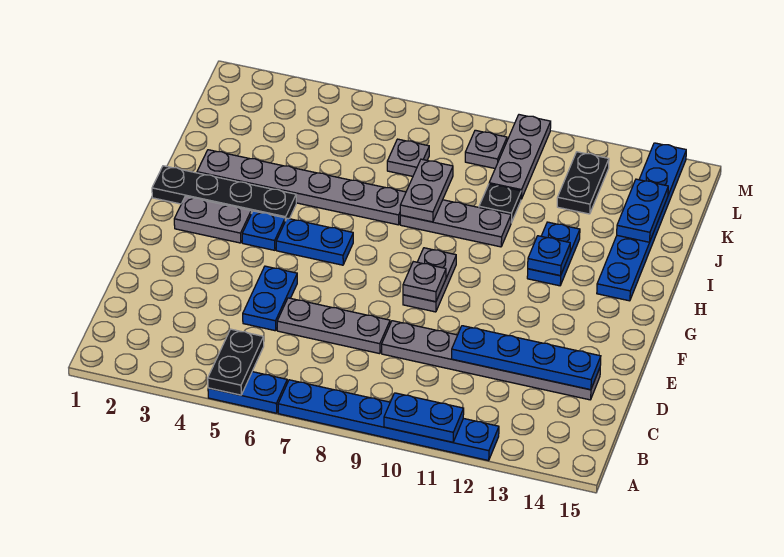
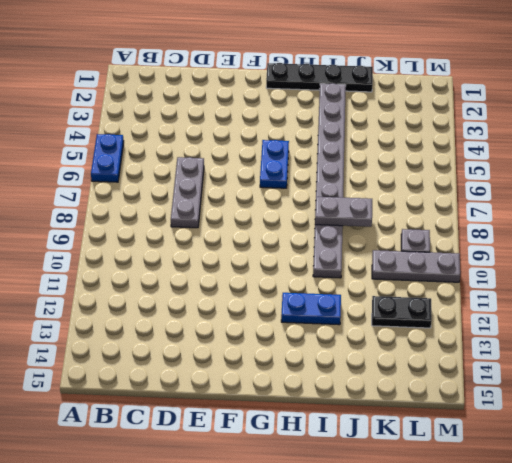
black 1x4 plate [266,63,373,92] -> black 1x4 plate turned to [152,166,296,221]
none -> blue 1x6 plate [278,380,499,461]
none -> blue 1x2 plate [243,266,297,331]
none -> grey 1x6 plate [382,321,600,400]

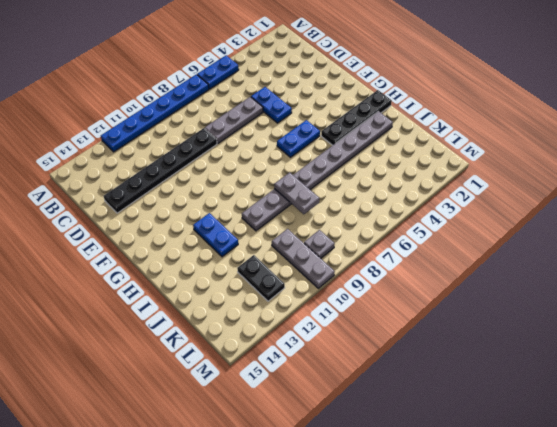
black 1x6 plate [104,128,217,213] -> grey 1x6 plate [382,321,600,400]
none -> grey 1x2 plate [403,248,456,312]
none -> grey 1x2 plate [174,196,251,243]
none -> blue 1x1 plate [242,211,285,250]

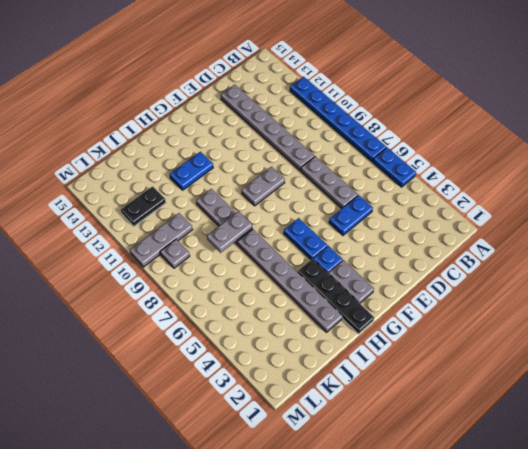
none -> blue 1x6 plate [597,143,686,301]
none -> black 1x1 plate [479,184,521,223]
none -> grey 1x1 plate [387,139,429,176]

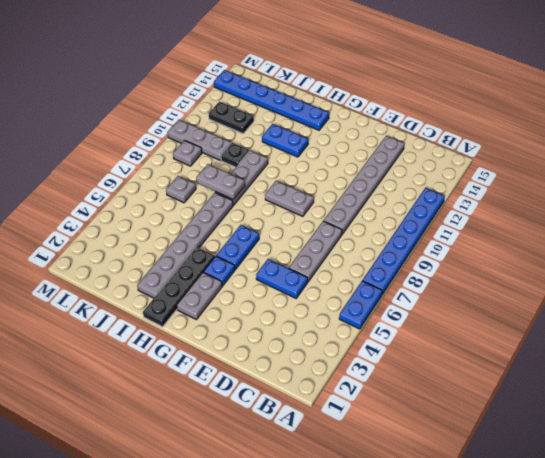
none -> black 1x2 plate [208,329,264,395]
none -> blue 1x2 plate [384,393,464,442]
none -> blue 1x4 plate [452,326,601,390]

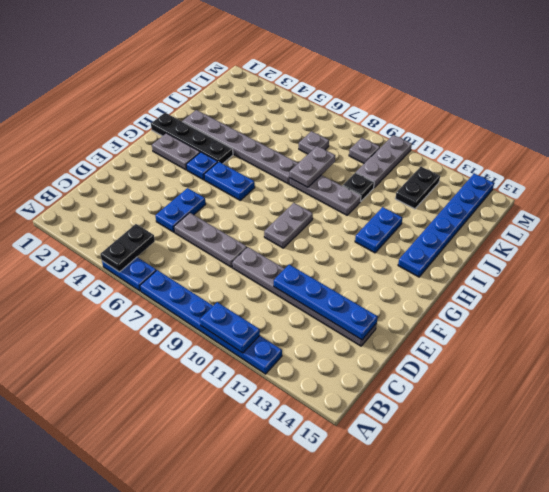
none -> grey 1x1 plate [403,262,446,302]
none -> blue 1x1 plate [528,236,570,276]
none -> blue 1x2 plate [617,179,668,242]

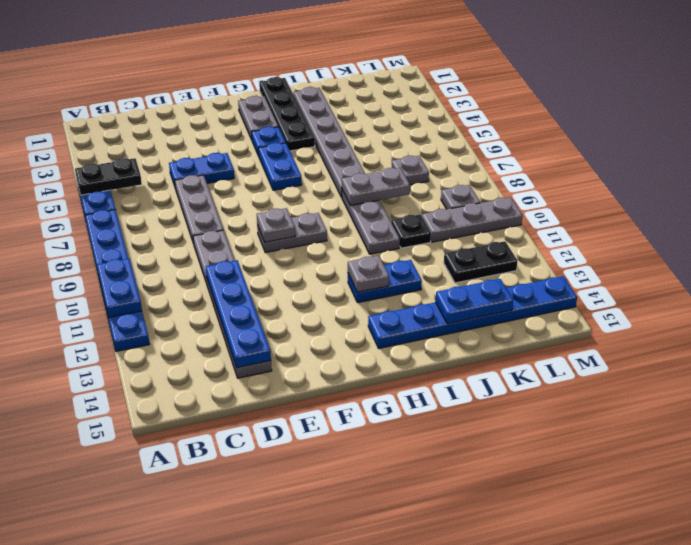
grey 1x1 plate [348,256,389,292] -> blue 1x1 plate [528,236,570,276]

